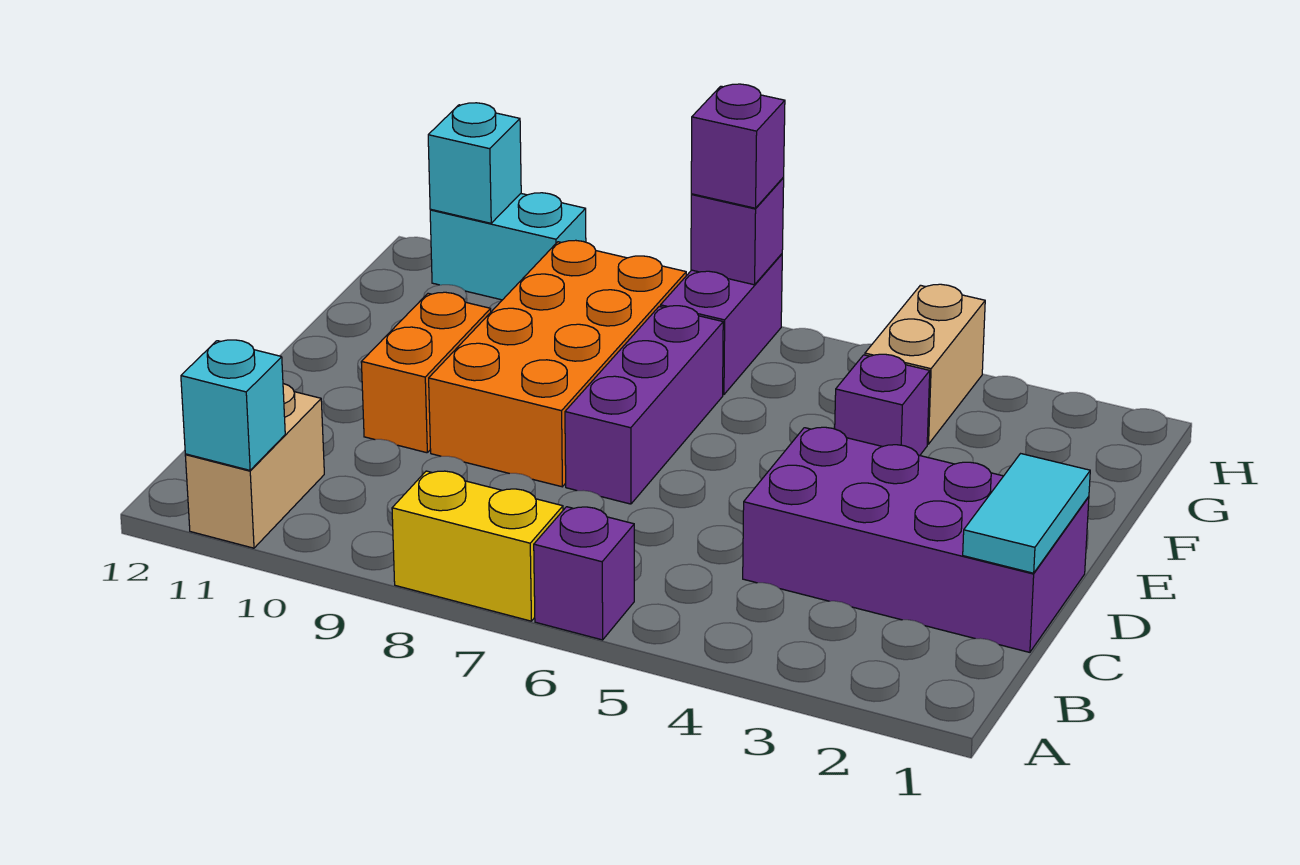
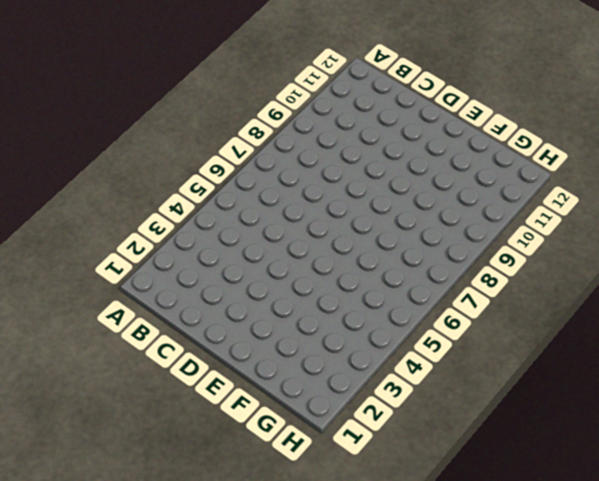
none -> purple 1x1 brick [534,507,634,640]
none -> yellow 1x2 brick [392,471,563,621]
none -> tan 1x2 brick [185,384,324,548]

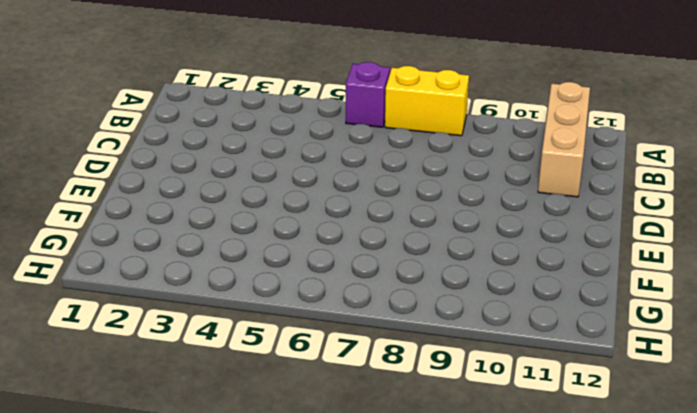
tan 1x3 brick [538,82,590,197] -> tan 1x2 brick [185,384,324,548]
none -> purple 2x4 brick [743,427,1089,652]
none -> purple 1x3 brick [565,306,723,504]
none -> orange 2x4 brick [429,240,686,487]

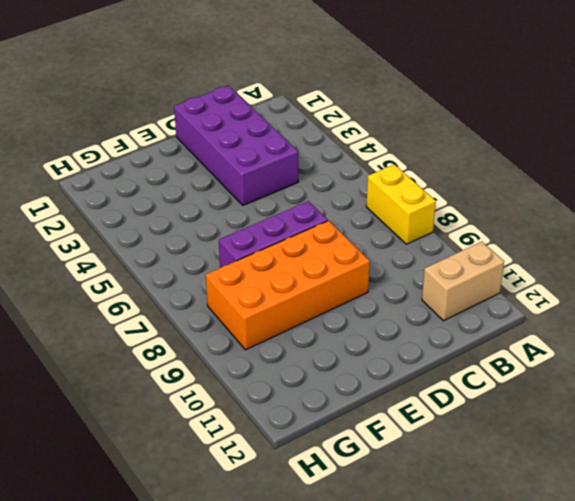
none -> purple 1x1 brick [534,507,634,640]
none -> orange 1x2 brick [361,292,491,453]
none -> purple 1x1 brick [835,354,930,455]

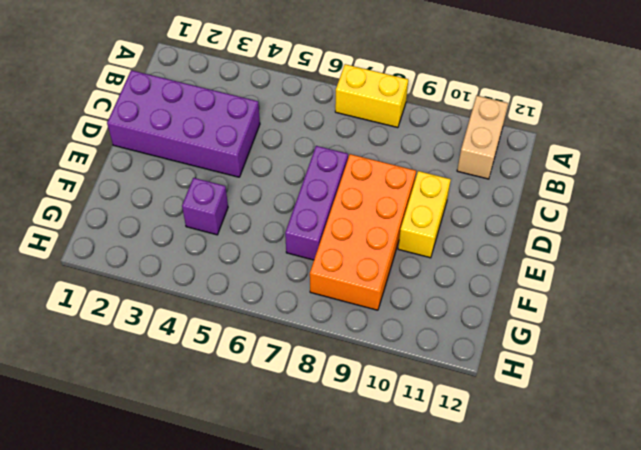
yellow 1x2 brick [398,171,451,258] -> orange 1x2 brick [361,292,491,453]
none -> purple 1x1 brick [534,507,634,640]
none -> tan 1x2 brick [865,284,985,444]
none -> purple 1x2 brick [660,254,782,395]

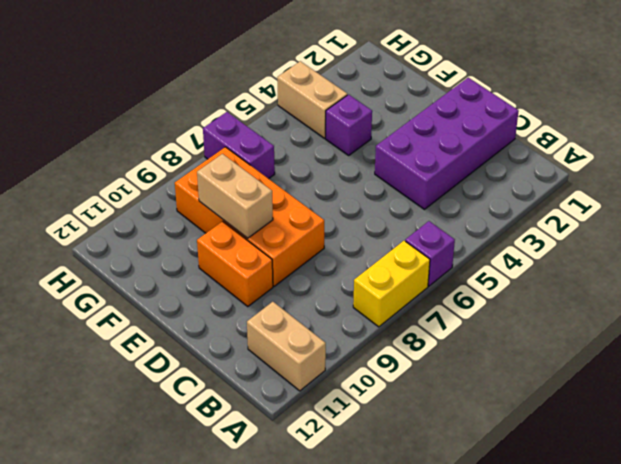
tan 1x2 brick [197,154,273,238] -> none
none -> purple 1x3 brick [565,306,723,504]
none -> cyan 1x2 brick [430,193,586,300]
none -> cyan 1x1 brick [181,340,285,470]

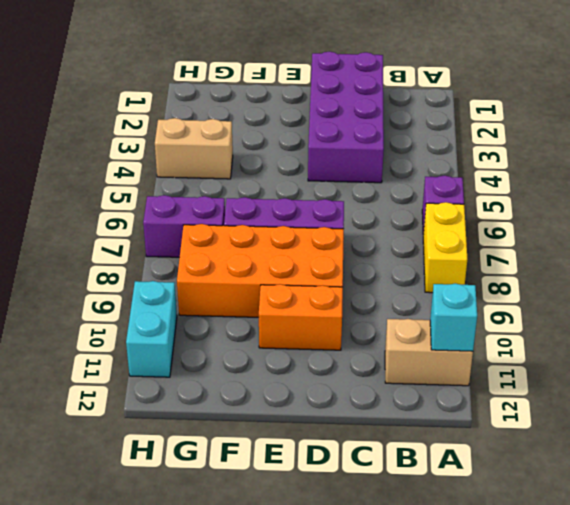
none -> purple 1x1 brick [835,354,930,455]
none -> cyan 1x2 tile [963,454,1090,573]
none -> purple 1x1 brick [691,178,784,285]

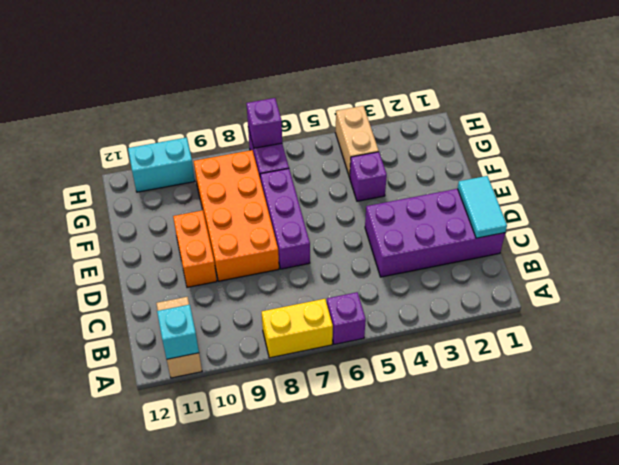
none -> cyan 1x1 brick [428,103,521,223]
none -> purple 1x1 brick [691,84,785,208]

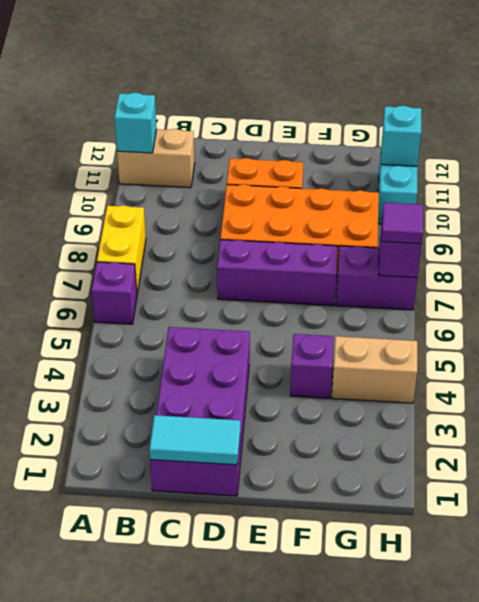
purple 1x1 tile [382,203,423,244] -> purple 1x1 brick [691,84,785,208]

